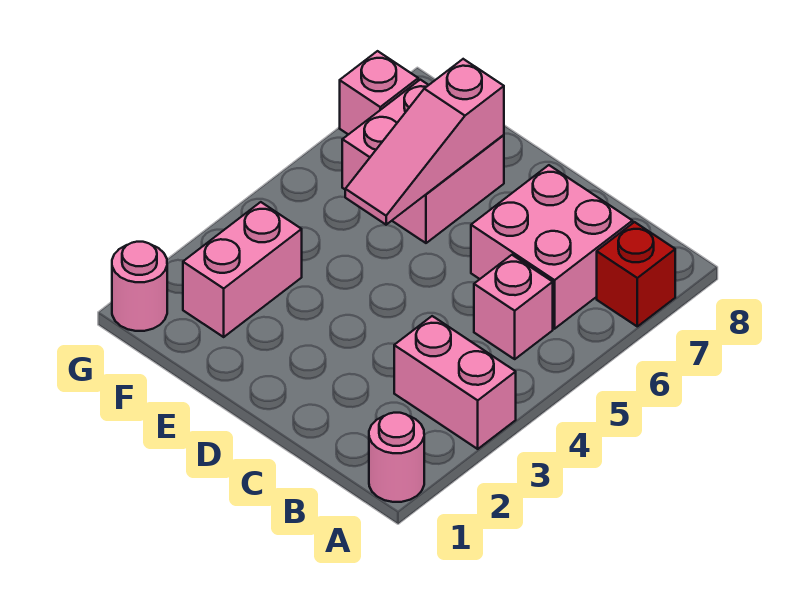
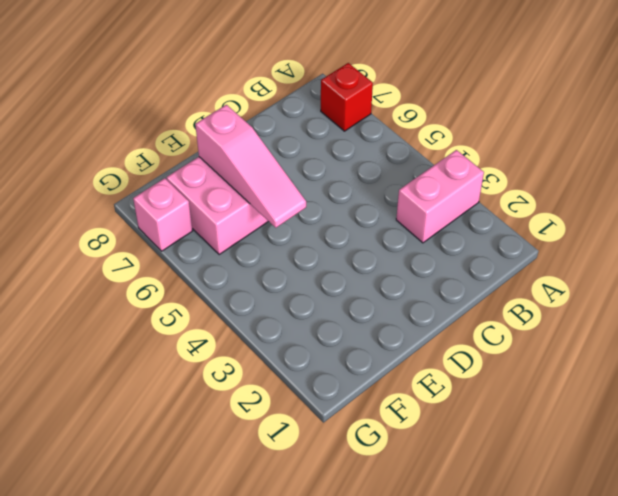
none -> pink 1x1 round brick [369,413,424,502]
none -> pink 1x1 brick [474,255,553,359]

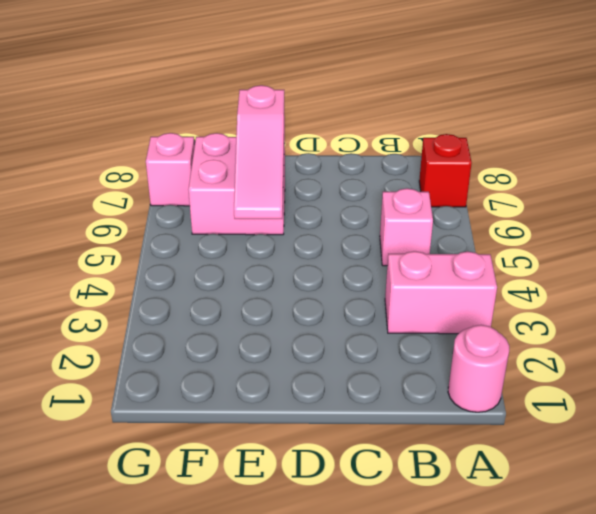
none -> pink 2x2 brick [471,165,633,329]
none -> pink 1x2 brick [183,202,302,337]

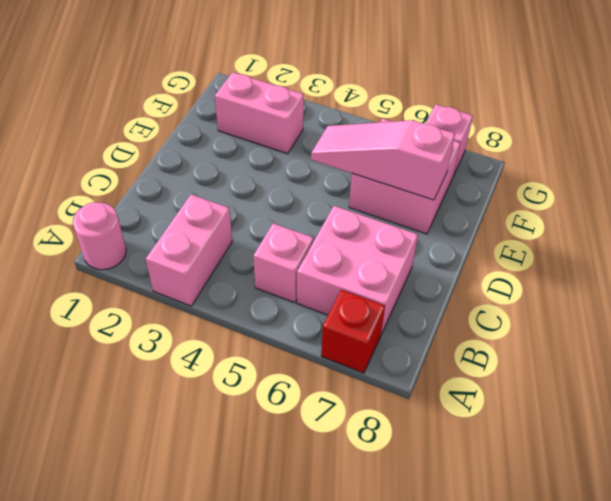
none -> pink 1x1 round brick [112,242,167,331]

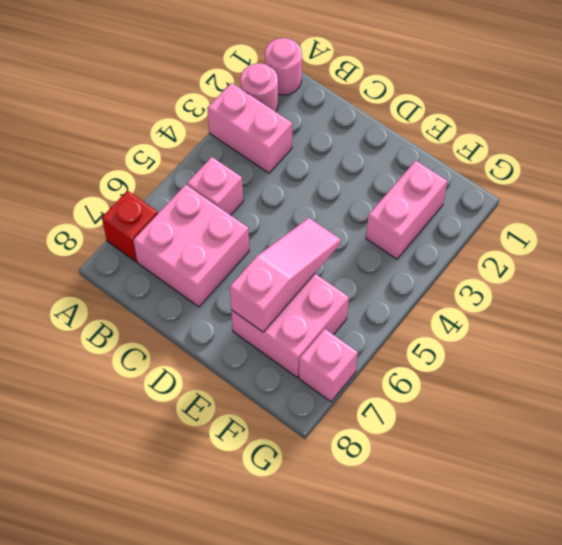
pink 1x1 round brick [240,63,278,112] -> pink 1x1 round brick moved to [112,242,167,331]

